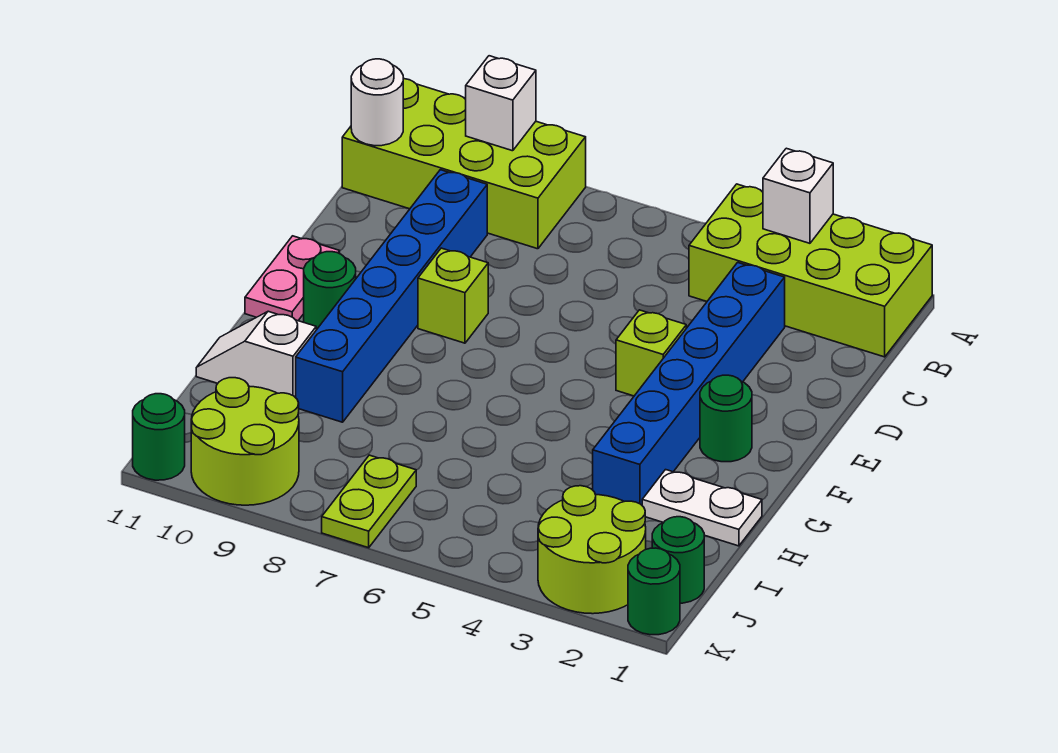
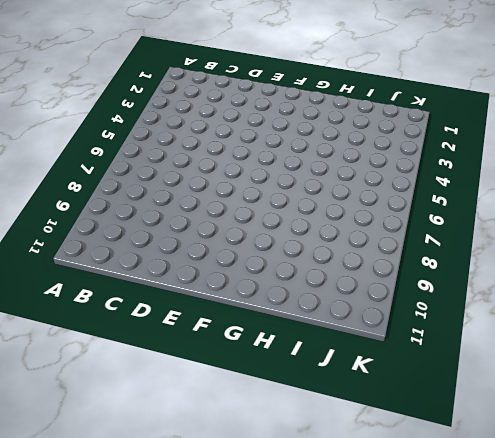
none -> lime 2x4 brick [689,184,932,357]
none -> lime 2x4 brick [342,79,586,249]
none -> blue 1x6 brick [593,263,785,505]

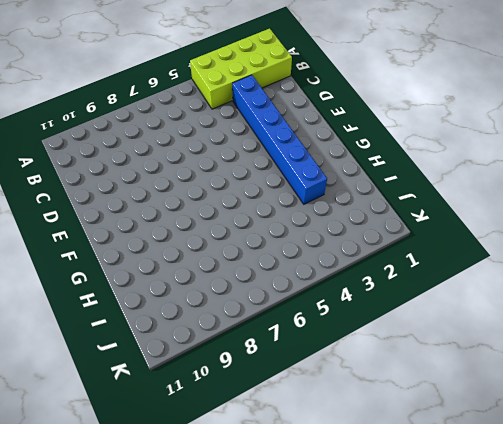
none -> lime 2x4 brick [342,79,586,249]
none -> blue 1x6 brick [296,170,487,422]
none -> lime 1x1 brick [616,310,686,396]

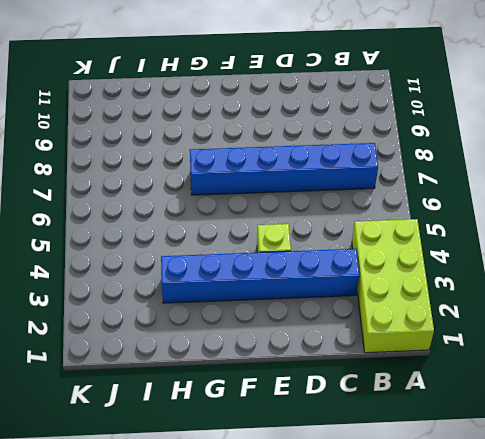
blue 1x6 brick [190,143,378,195] -> blue 1x6 brick moved to [296,170,487,422]
none -> lime 2x4 brick [342,79,586,249]
none -> lime 1x1 brick [418,248,488,343]
none -> pink 1x2 plate [245,236,340,321]

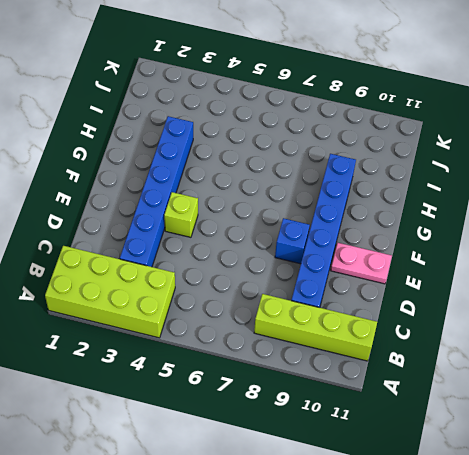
lime 1x4 brick [254,294,377,361] -> lime 2x4 brick [342,79,586,249]
blue 1x1 brick [275,218,310,264] -> lime 1x1 brick [418,248,488,343]
pink 1x2 plate [331,243,392,284] -> pink 1x2 plate turned to [245,236,340,321]
none -> green 1x1 round brick [700,375,752,462]
none -> green 1x1 round brick [304,252,356,330]
none -> white 1x2 plate [642,470,762,546]

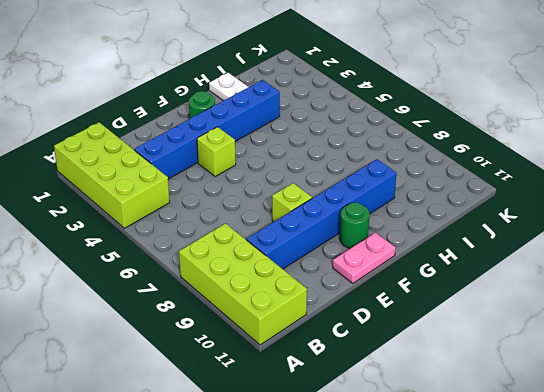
none -> white 1x2 slope [196,311,316,398]
none -> green 1x1 round brick [652,517,704,603]
none -> lime 2x2 round brick [538,486,646,614]

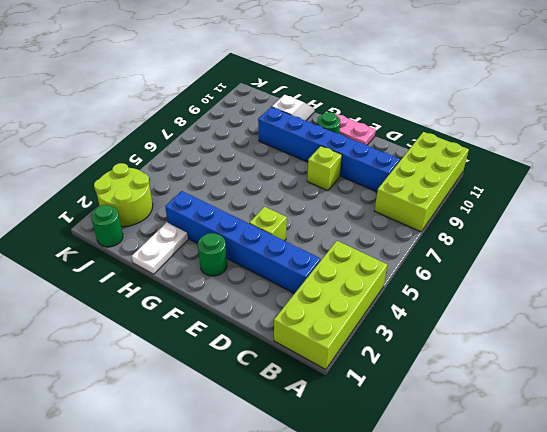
none -> lime 1x2 plate [322,455,416,548]
none -> lime 2x2 round brick [191,378,299,505]
none -> green 1x1 round brick [628,548,680,635]

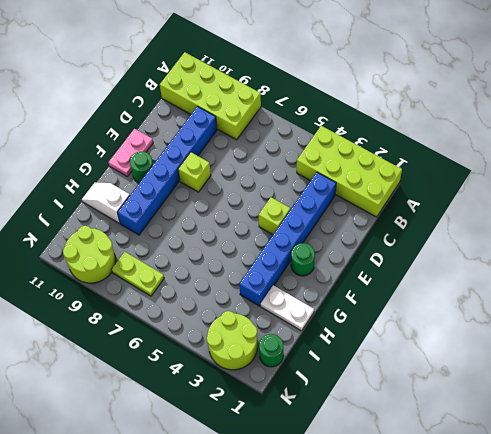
lime 1x2 plate [111,252,164,296] -> lime 1x2 plate turned to [322,455,416,548]
none -> green 1x1 round brick [628,548,680,635]
none -> green 1x1 round brick [133,394,185,480]
none -> white 1x1 brick [763,148,833,243]

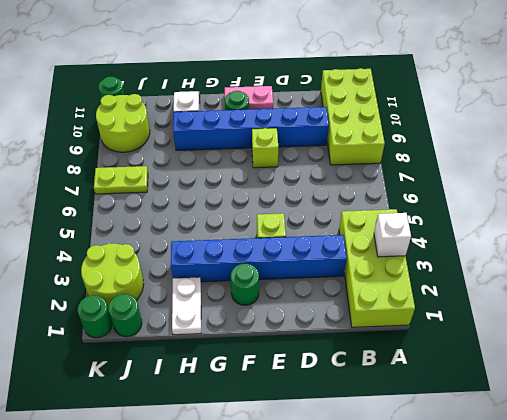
none -> white 1x1 brick [466,56,536,151]
none -> white 1x1 round brick [351,59,403,146]

